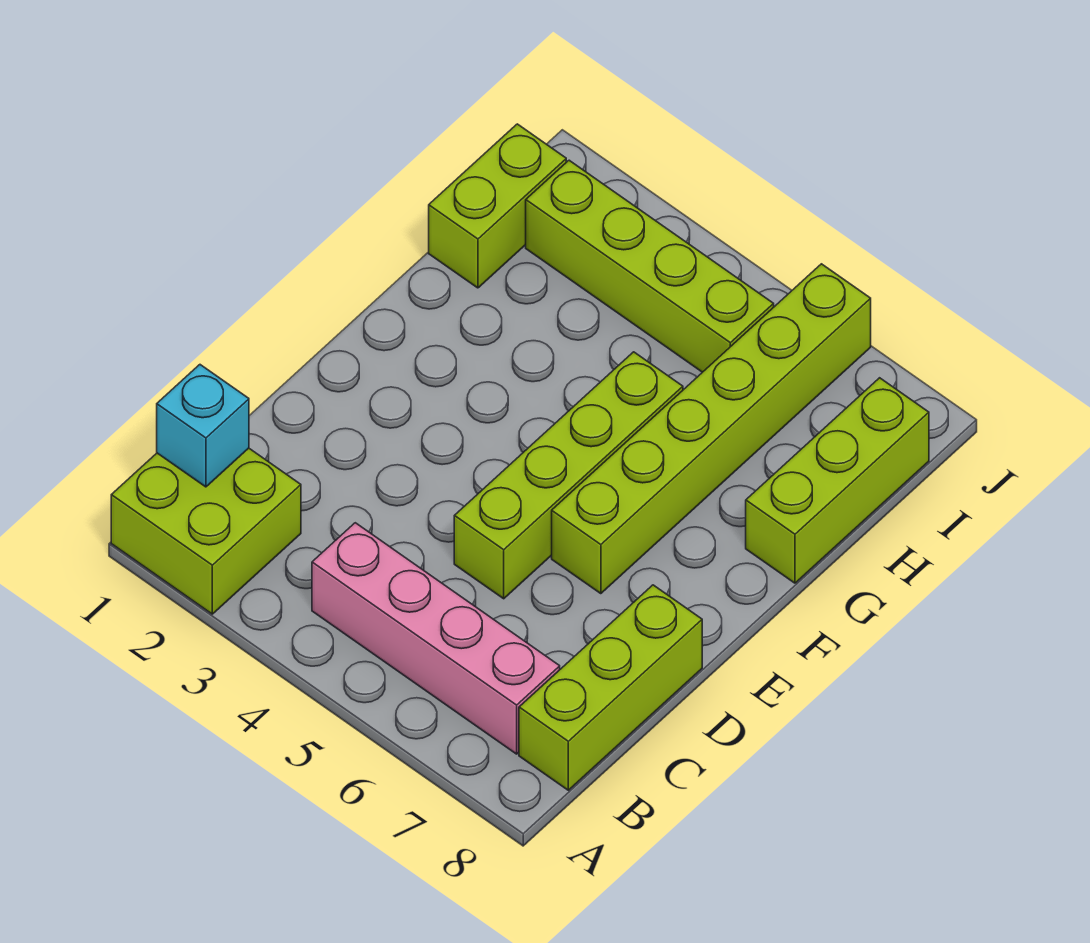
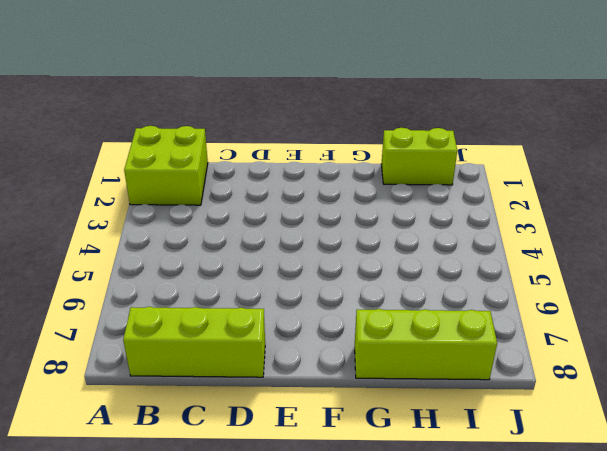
none -> pink 1x4 brick [312,523,560,754]
none -> lime 1x4 brick [454,352,683,599]

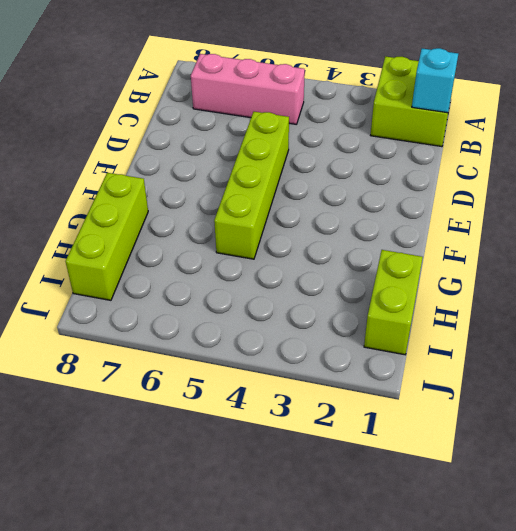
pink 1x3 brick [191,54,305,124] -> pink 1x4 brick [312,523,560,754]
none -> lime 1x3 brick [519,585,702,790]
none -> lime 1x6 brick [552,264,871,594]

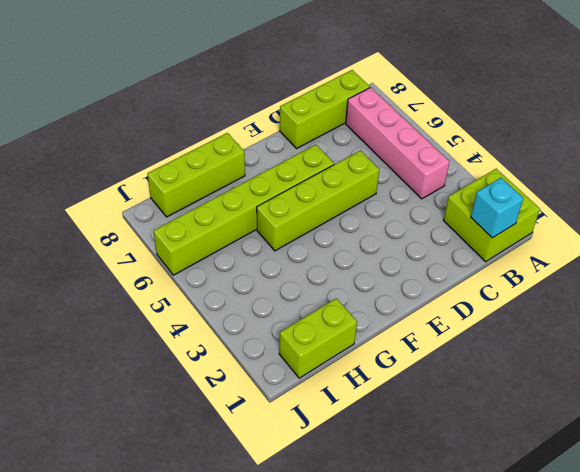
none -> lime 1x4 brick [526,160,774,372]

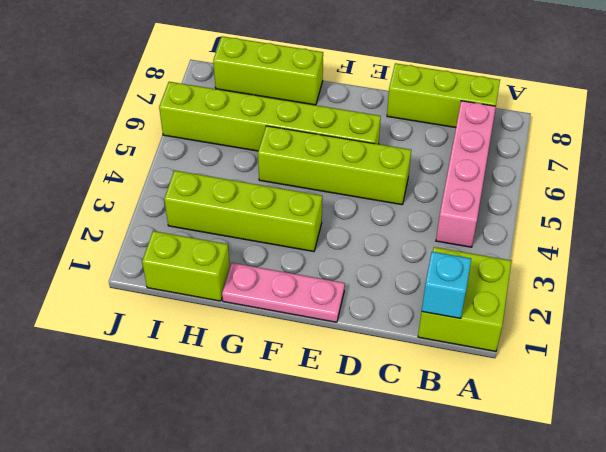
pink 1x3 plate [222,263,345,322] -> none
lime 1x4 brick [164,171,322,252] -> lime 1x4 brick turned to [526,160,774,372]

